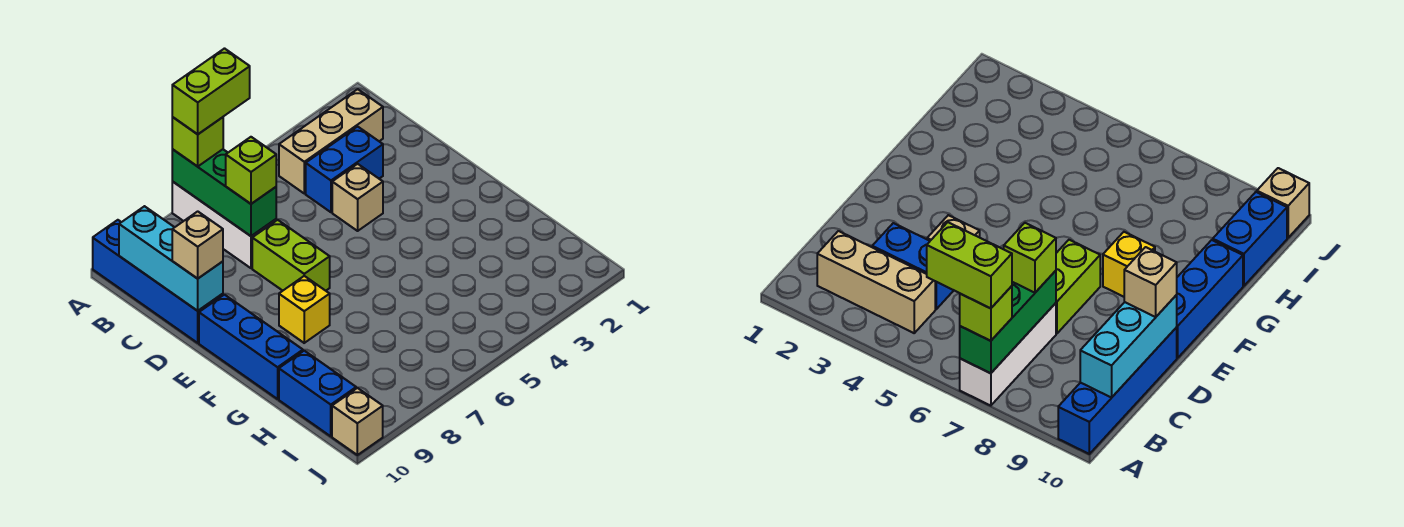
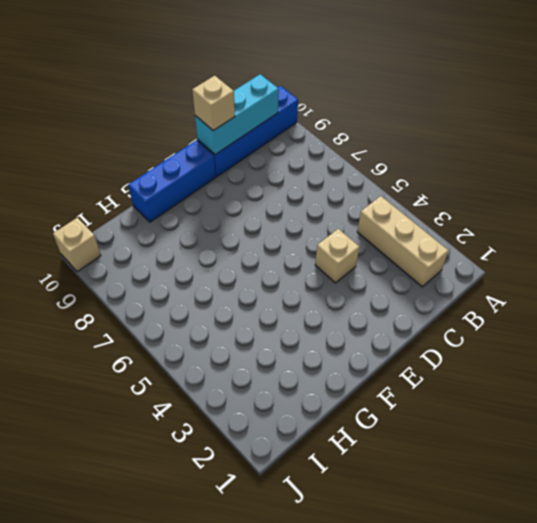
none -> white 1x3 brick [172,182,276,268]
none -> blue 1x2 brick [306,127,383,212]
none -> lime 1x2 brick [252,220,330,291]

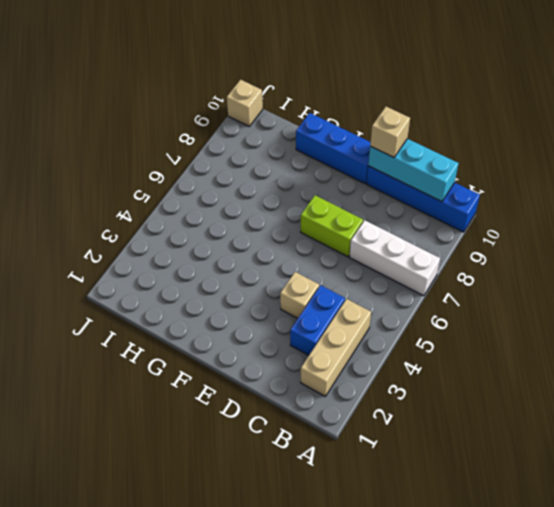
none -> yellow 1x1 brick [279,276,330,343]
none -> blue 1x2 brick [279,351,356,436]
none -> green 1x3 brick [172,149,276,236]

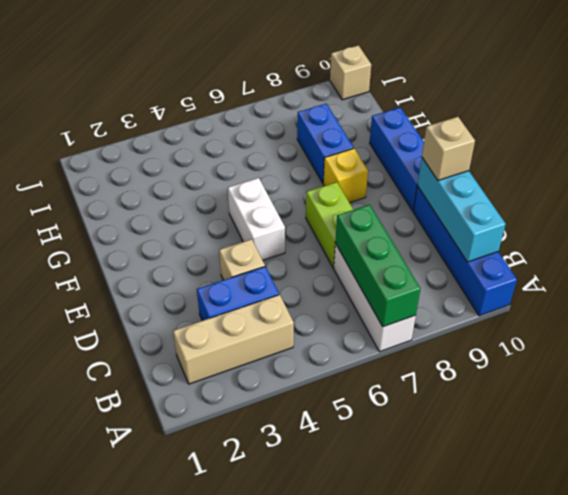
white 1x2 brick [228,178,285,260] -> none
blue 1x2 brick [297,104,354,183] -> blue 1x2 brick moved to [279,351,356,436]
none -> lime 1x1 brick [172,117,223,166]
none -> lime 1x1 brick [226,137,276,204]
none -> lime 1x2 brick [172,49,250,134]

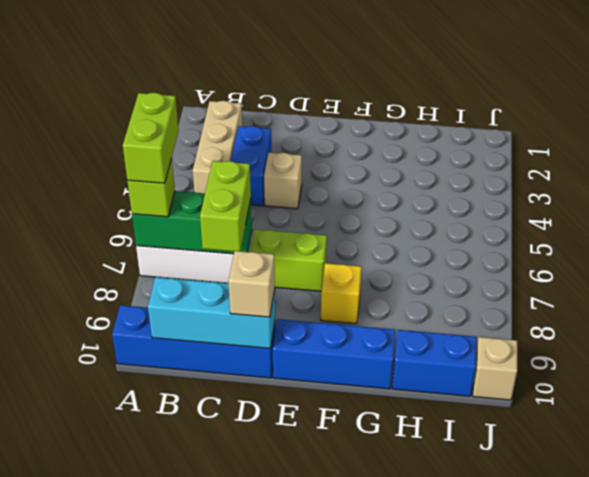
lime 1x2 brick [200,161,251,252] -> lime 1x1 brick [226,137,276,204]

